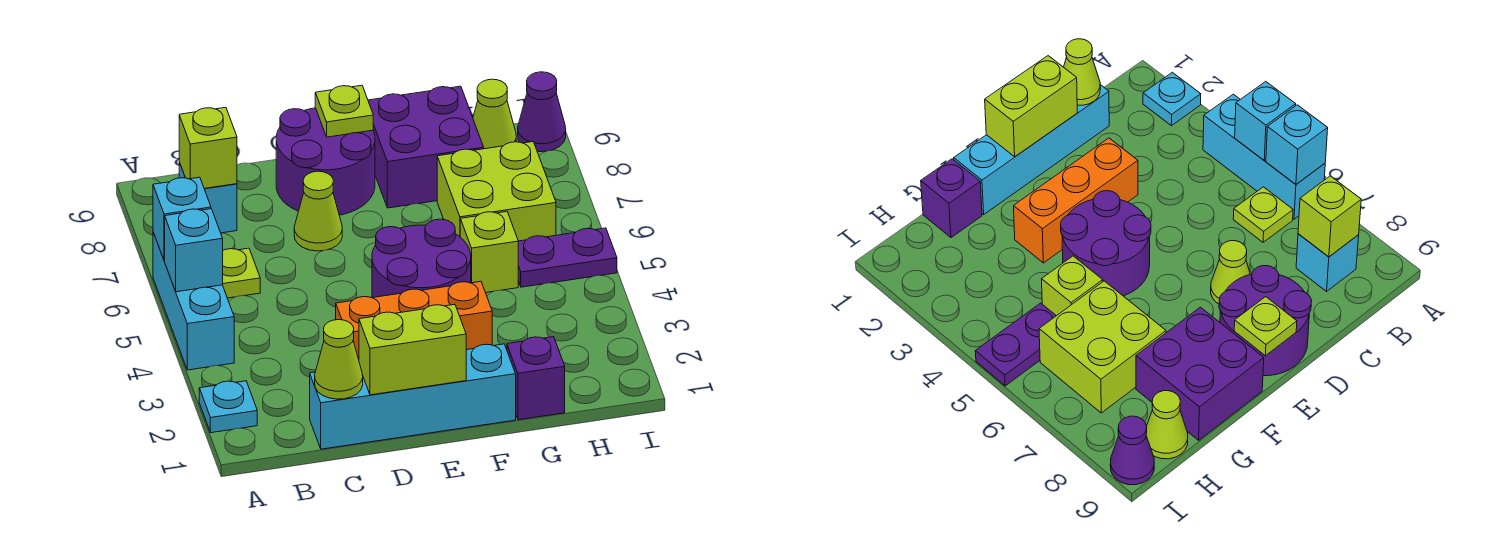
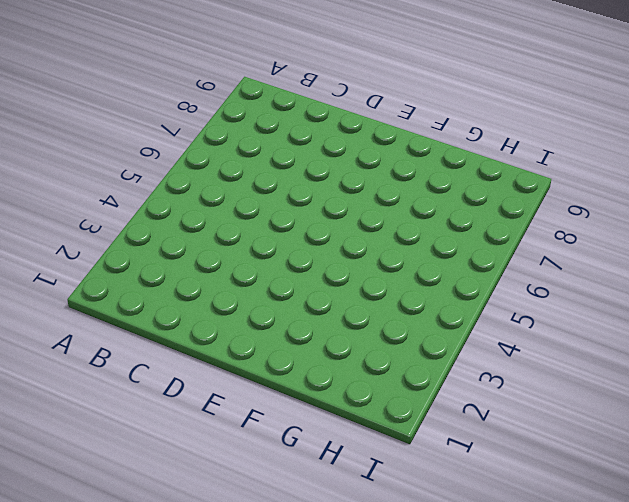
none -> cyan 1x1 plate [199,381,257,433]
none -> cyan 1x3 brick [153,232,234,370]
none -> lime 1x1 plate [223,248,260,298]

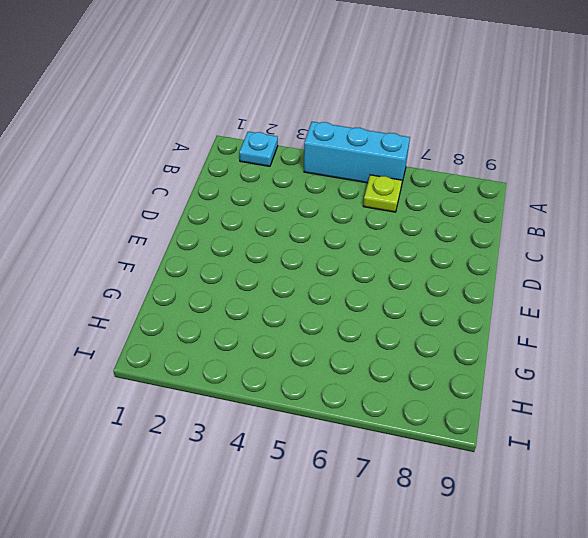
none -> cyan 1x1 brick [179,163,237,233]
none -> cyan 1x4 brick [310,344,516,449]
none -> orange 1x3 brick [336,281,492,359]

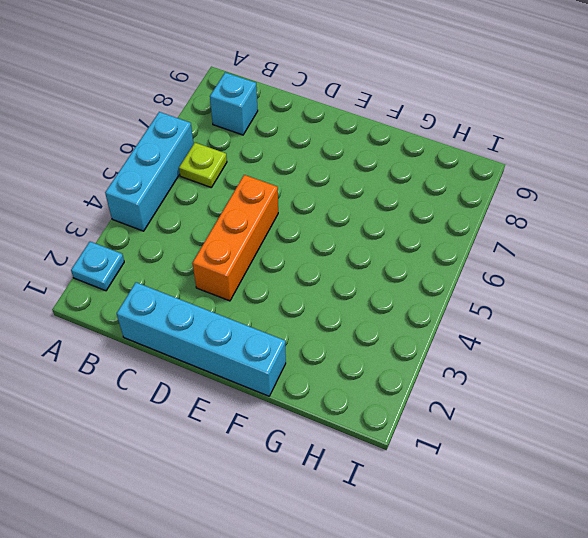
orange 1x3 brick [193,175,278,301] -> orange 1x3 brick turned to [336,281,492,359]
none -> lime 1x1 cone [294,171,342,251]
none -> purple 2x2 round brick [276,108,375,215]
none -> purple 2x2 round brick [372,219,471,298]

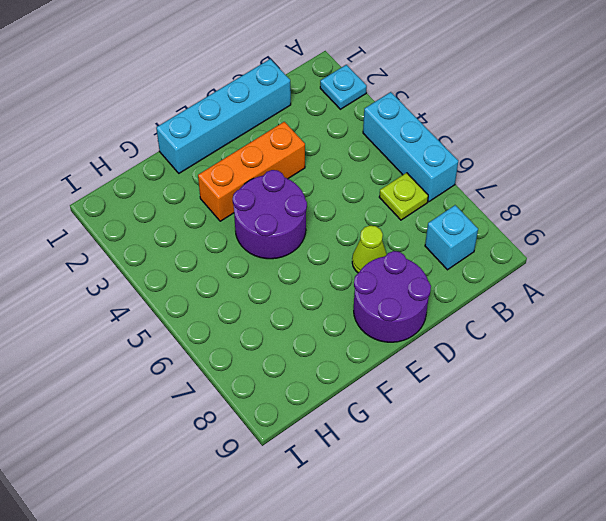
none -> purple 2x2 brick [368,86,484,208]
none -> purple 1x1 brick [507,337,565,420]
none -> lime 1x1 brick [460,212,518,293]

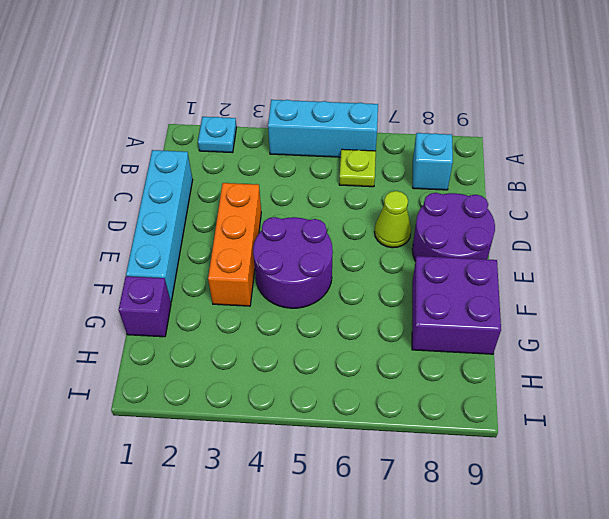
none -> lime 1x1 brick [460,212,518,293]
none -> lime 2x2 brick [437,142,556,241]
none -> purple 1x2 plate [518,228,617,287]

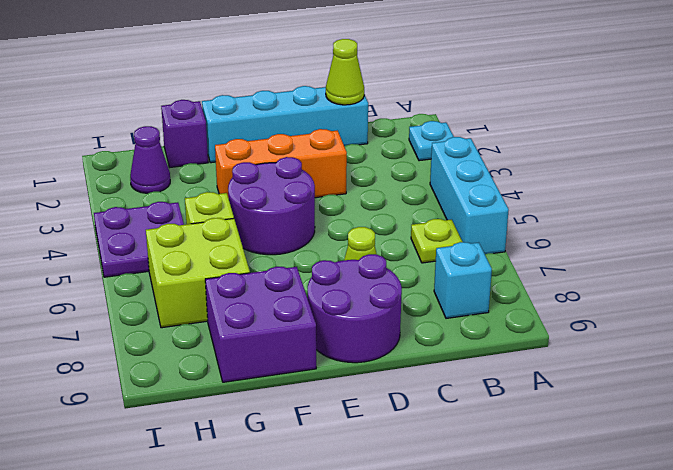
purple 1x1 cone [130,126,170,193] -> purple 1x1 cone moved to [518,72,566,152]
purple 2x2 plate [94,202,184,277] -> purple 1x2 plate [518,228,617,287]
none -> lime 1x1 cone [473,79,516,149]
none -> cyan 1x1 brick [165,209,223,292]
none -> cyan 1x1 brick [153,177,211,261]

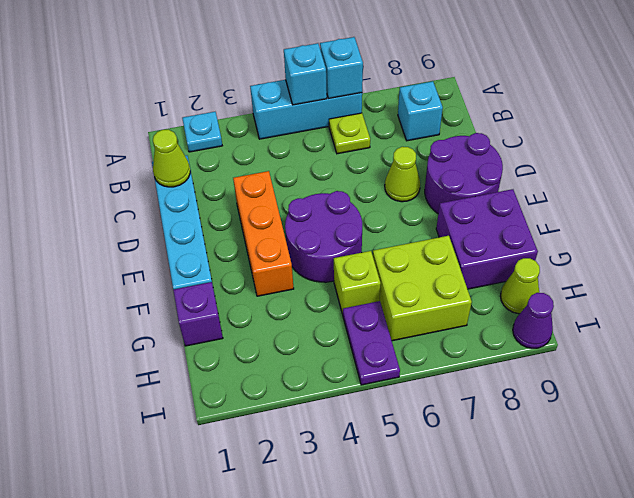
none -> lime 1x1 brick [179,107,237,189]
none -> lime 1x2 brick [359,304,466,395]
none -> lime 1x1 plate [315,85,373,137]

